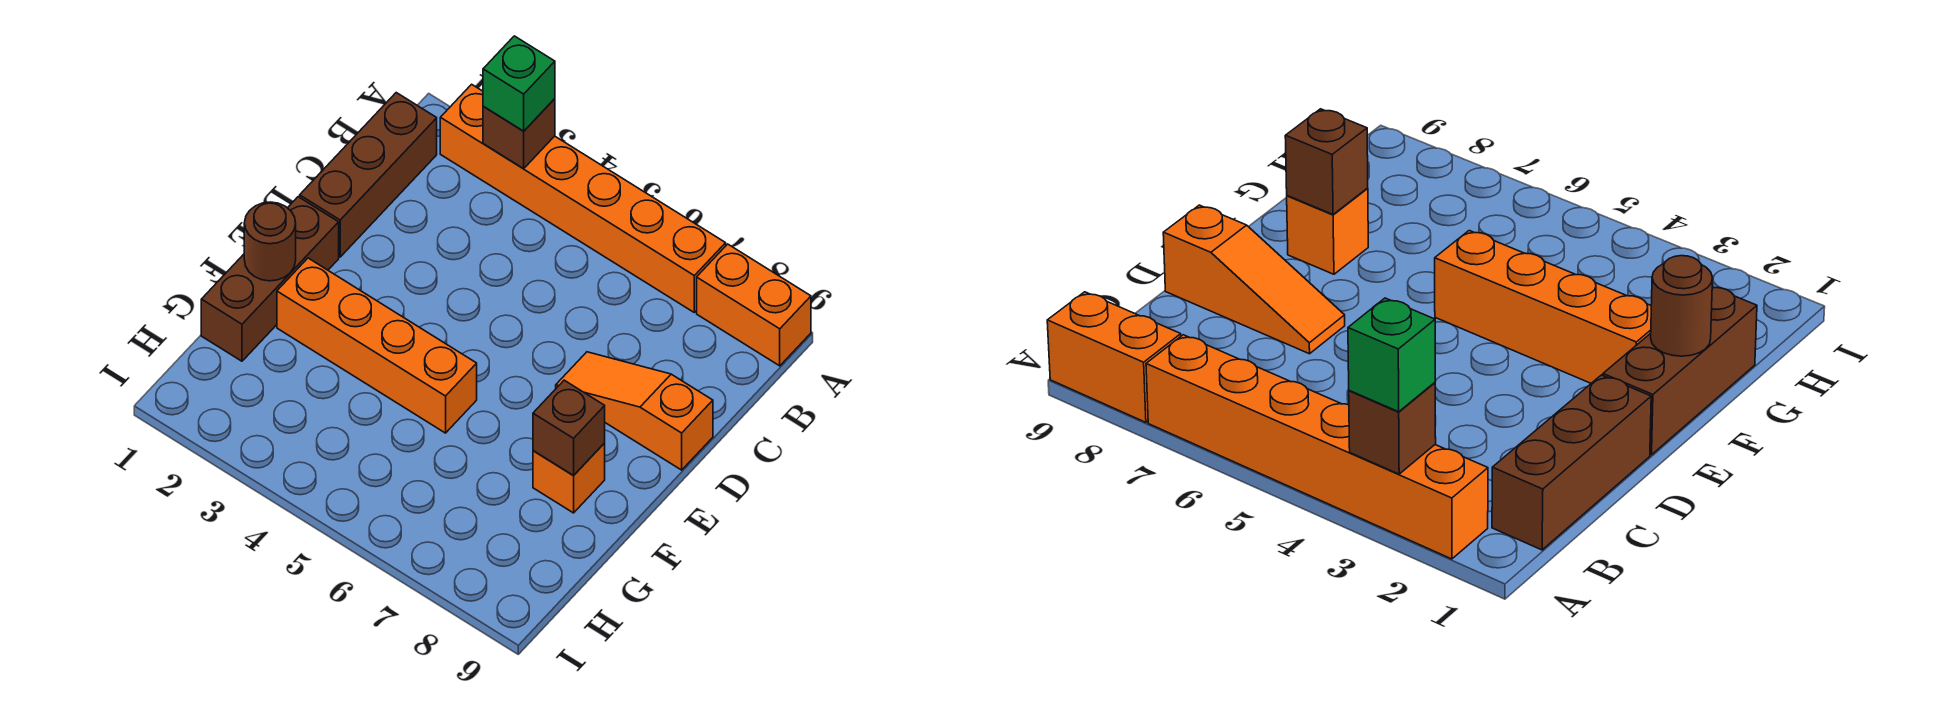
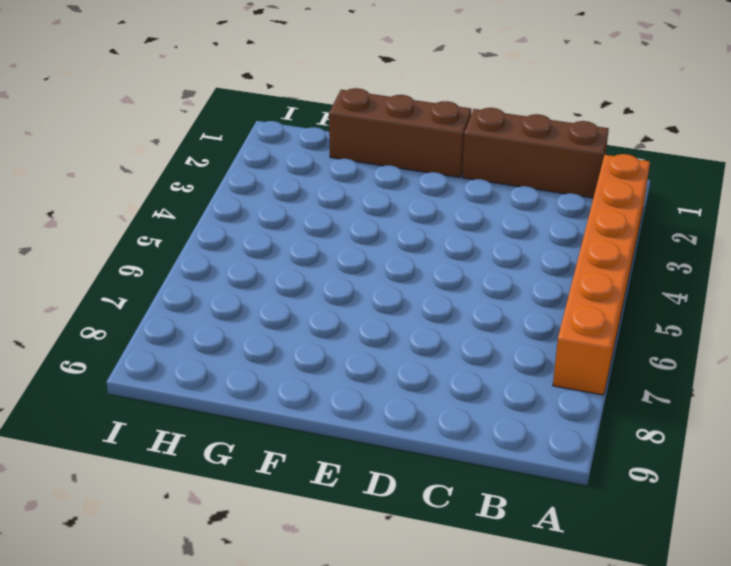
none -> orange 1x2 brick [697,244,811,366]
none -> orange 1x3 slope [556,352,713,470]

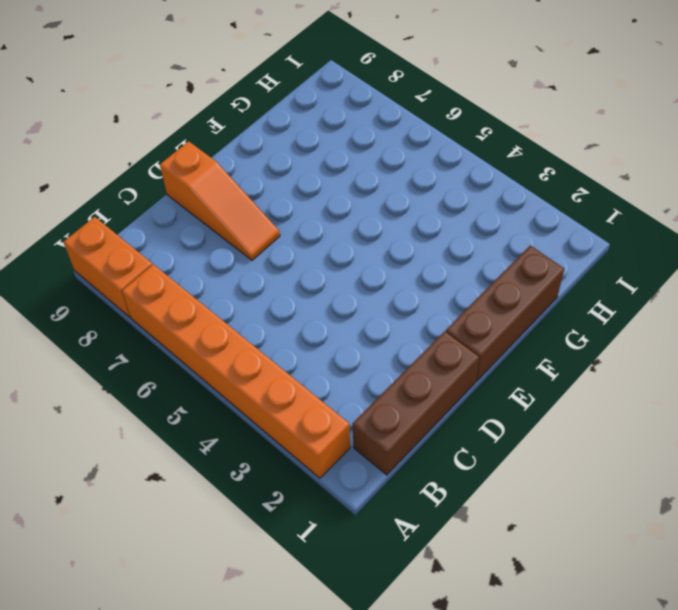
none -> orange 1x4 brick [277,258,477,433]
none -> orange 1x1 brick [533,443,605,513]

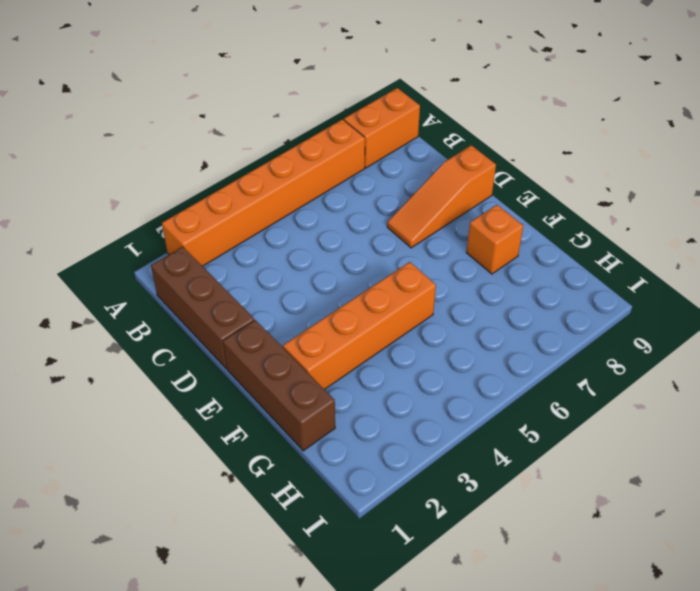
none -> brown 1x1 brick [483,99,555,169]
none -> brown 1x1 round brick [244,202,296,281]

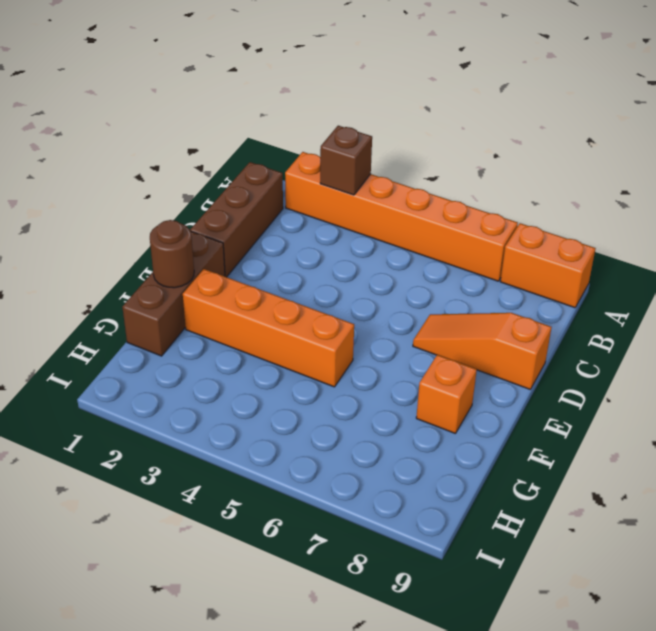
none -> brown 1x1 brick [533,380,605,476]
none -> green 1x1 brick [483,36,555,131]

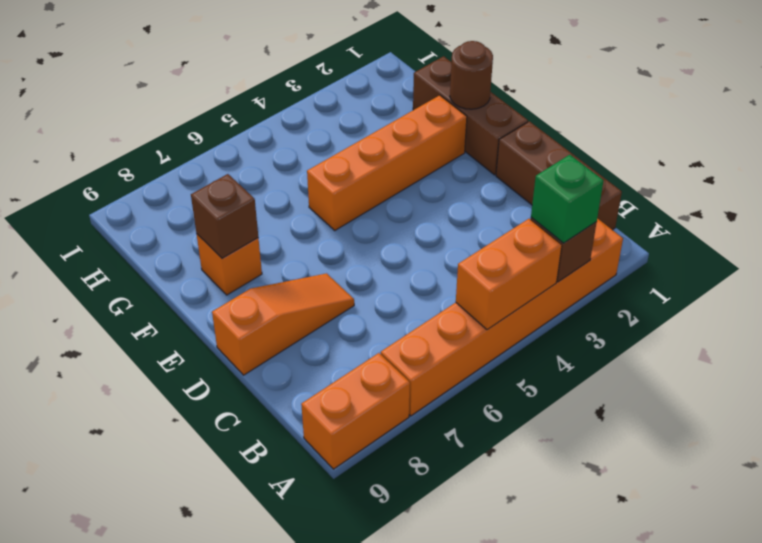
orange 1x2 brick [456,219,562,330] -> none

